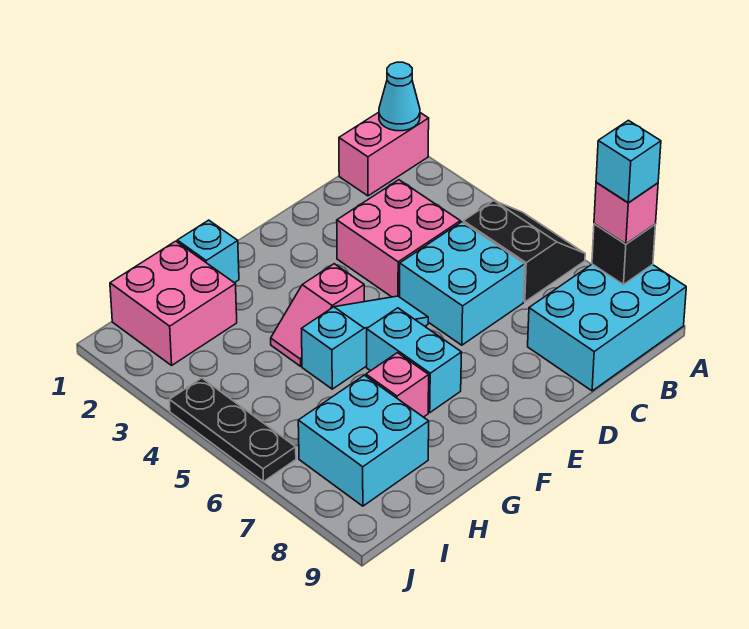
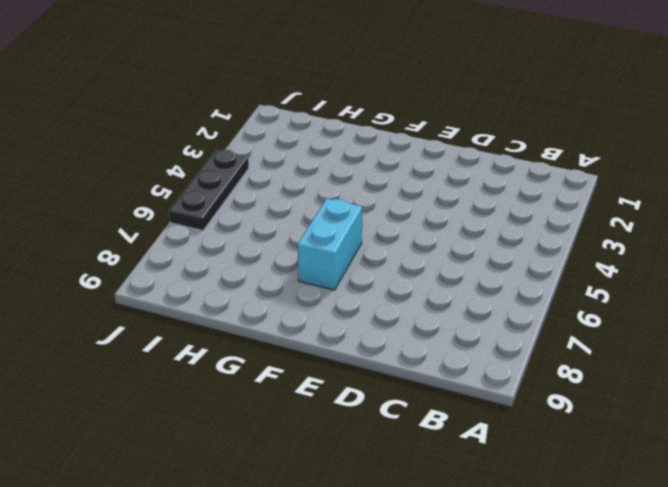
none -> pink 1x2 brick [339,112,429,196]
none -> black 2x2 slope [463,201,585,302]
none -> cyan 2x3 brick [528,264,686,391]

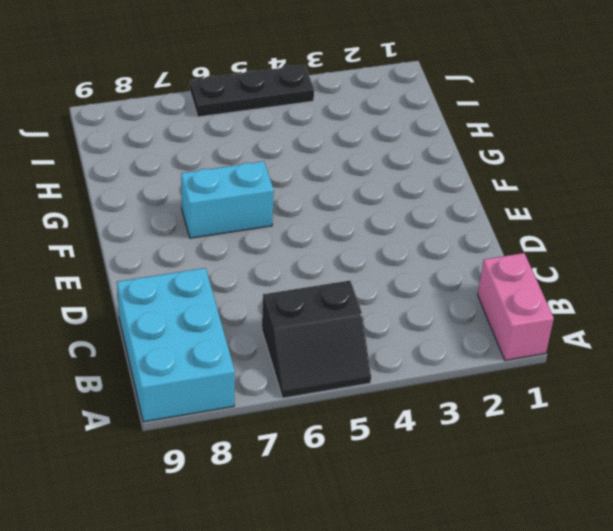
none -> pink 2x2 brick [337,180,460,297]
none -> cyan 2x2 brick [400,222,525,345]
none -> cyan 1x3 slope [302,296,428,389]

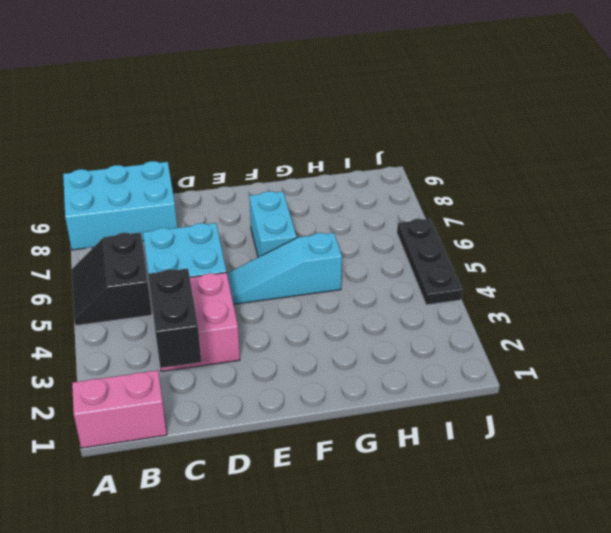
black 1x2 brick [148,269,201,368] -> none
none -> pink 1x2 slope [271,264,364,366]
none -> cyan 1x1 brick [177,220,239,283]
none -> pink 1x1 brick [366,353,429,417]

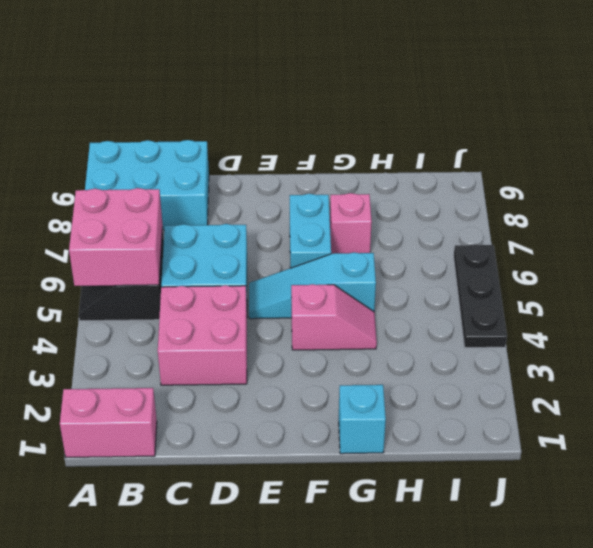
pink 2x2 brick [69,188,163,286] -> pink 2x2 brick moved to [110,241,237,365]
none -> cyan 2x2 brick [298,375,429,506]
none -> cyan 1x1 cone [379,62,420,131]
none -> black 1x1 brick [592,224,655,285]

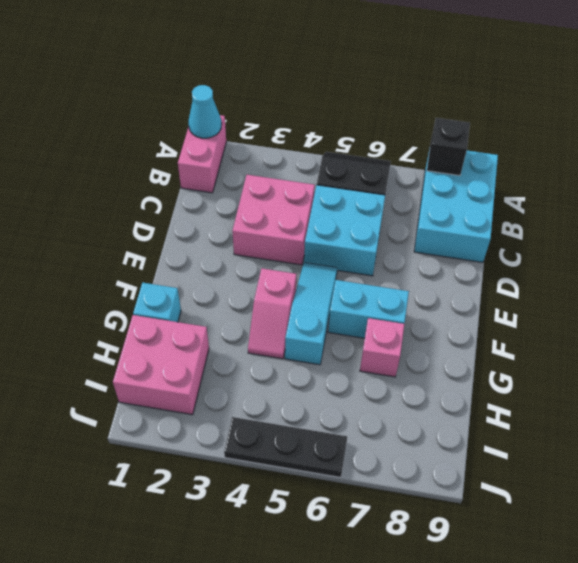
none -> cyan 2x2 brick [298,375,429,506]
none -> pink 1x1 brick [594,182,658,244]
none -> cyan 1x1 brick [596,120,661,203]

